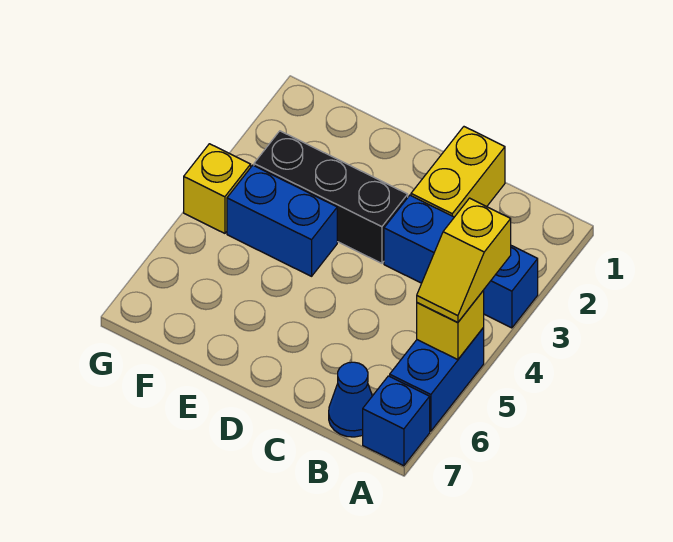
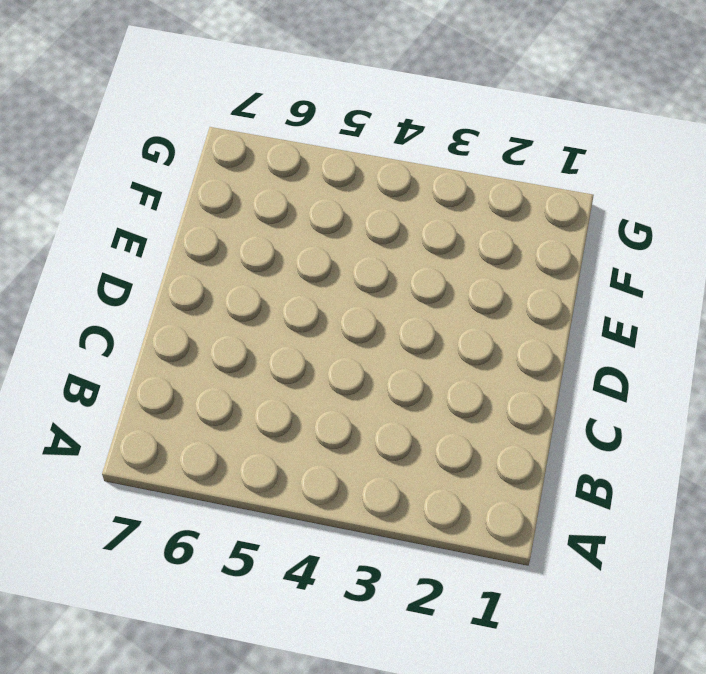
none -> blue 1x3 brick [384,195,538,328]
none -> blue 1x2 brick [390,328,484,431]

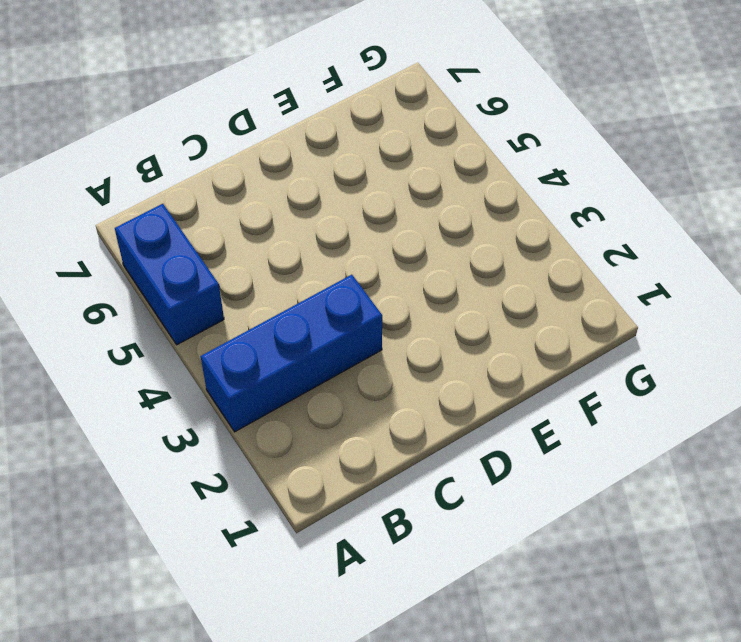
none -> blue 1x1 brick [363,376,430,466]
none -> blue 1x1 cone [329,362,372,437]

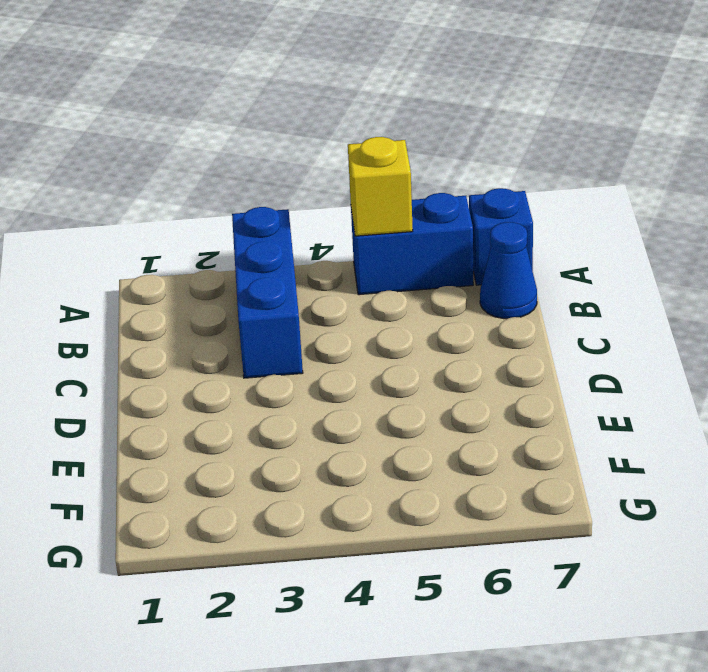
none -> yellow 1x2 brick [411,127,505,217]
none -> black 1x3 brick [254,131,408,263]

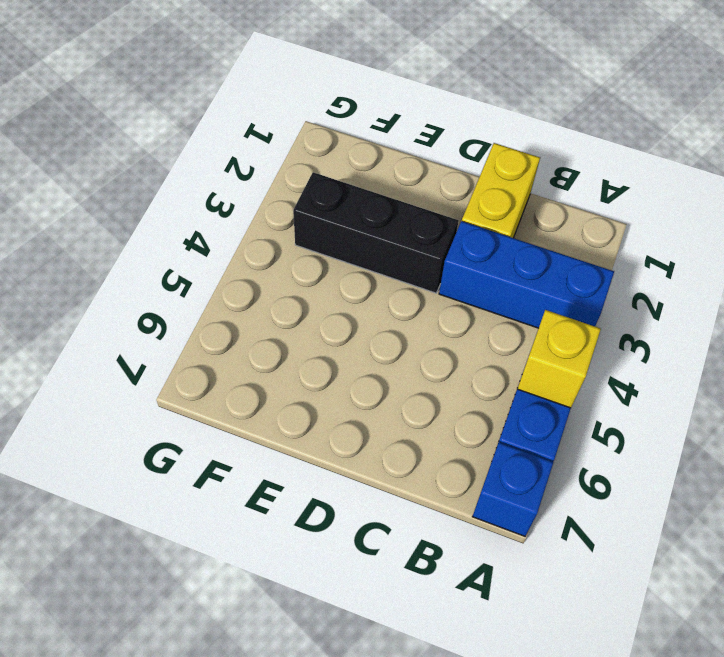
none -> blue 1x1 cone [329,362,372,437]
none -> blue 1x2 brick [227,165,337,276]

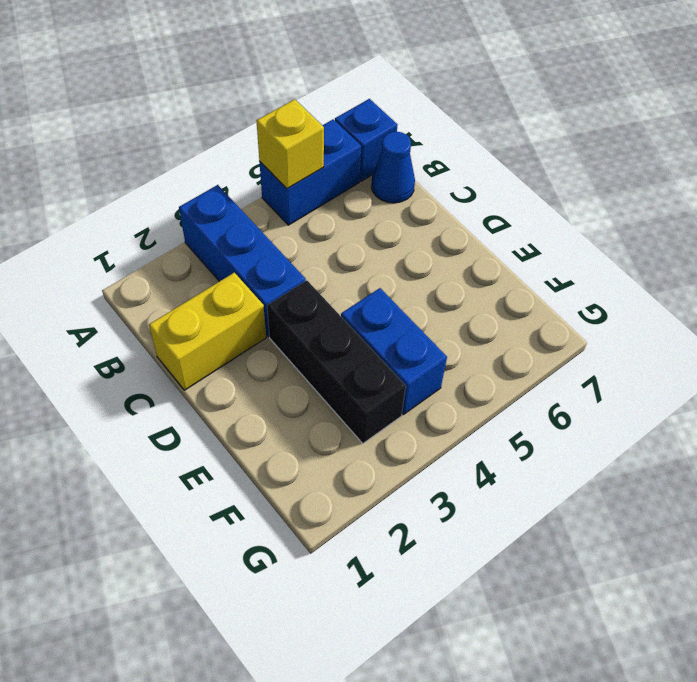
none -> yellow 1x1 brick [184,144,251,233]
none -> yellow 1x2 slope [417,198,511,323]

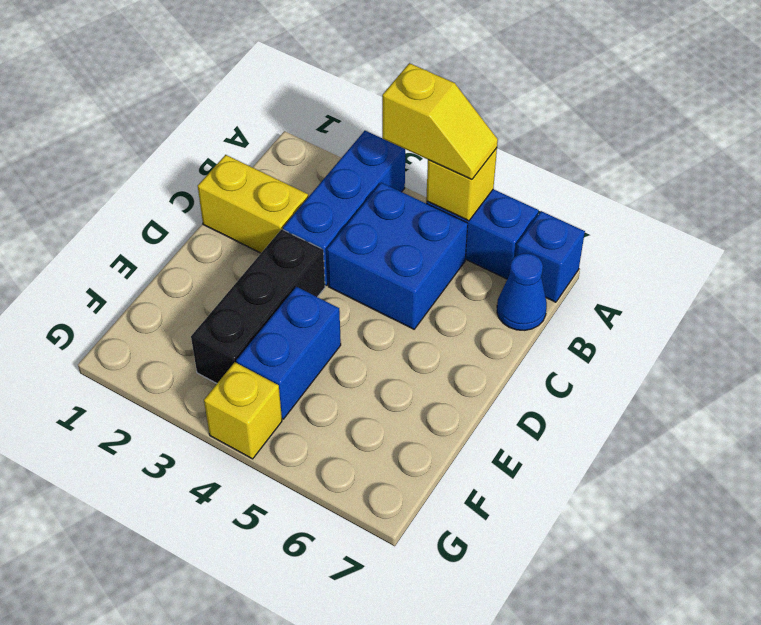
blue 2x2 brick [327,183,468,329] -> none

